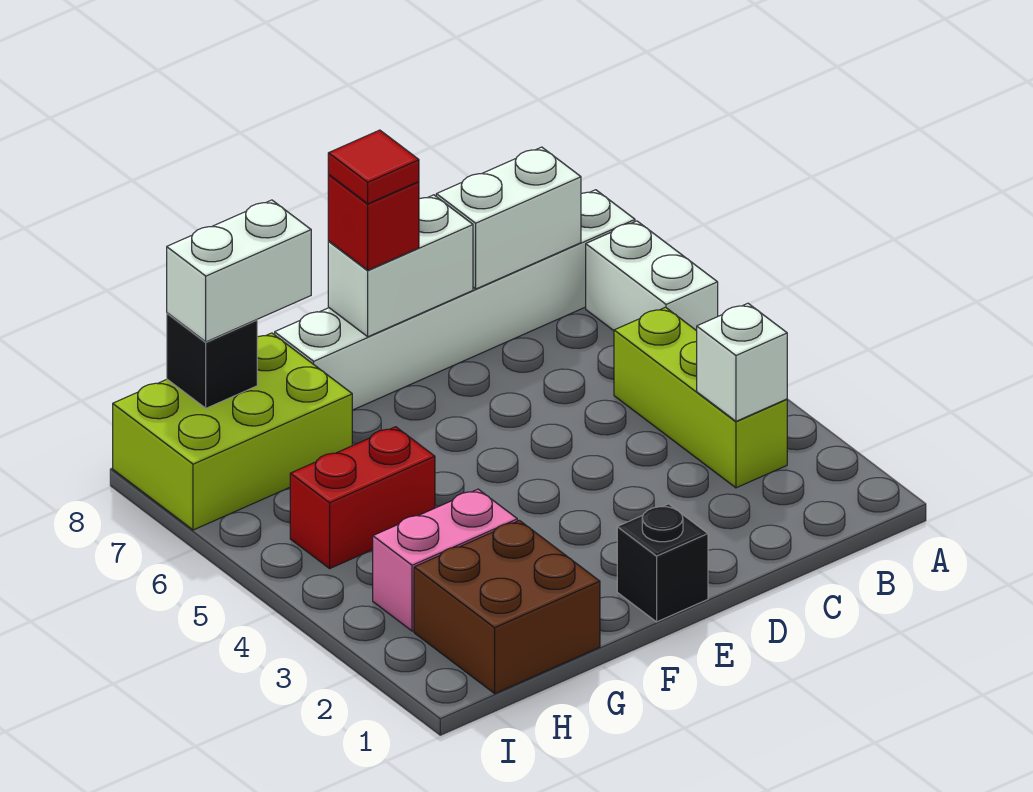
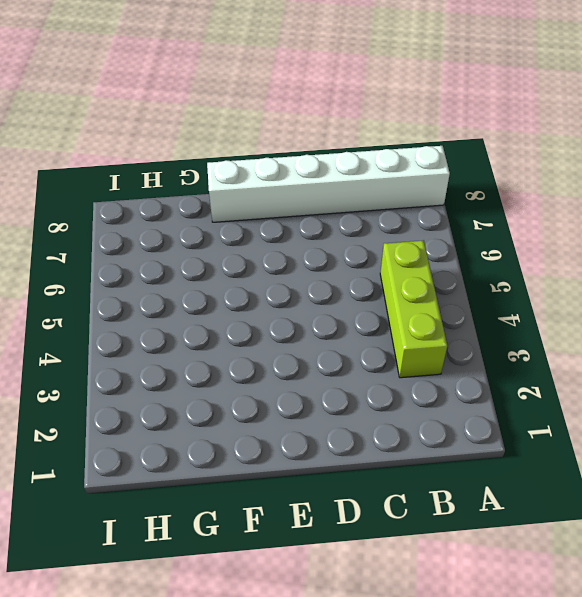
none -> white 1x2 brick [586,221,718,331]
none -> black 1x1 brick [617,504,708,622]
none -> brown 2x2 brick [414,520,600,693]

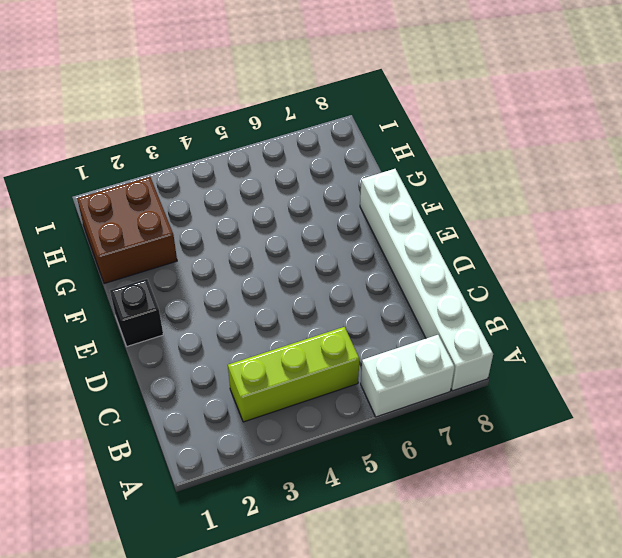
none -> pink 1x2 brick [373,489,517,631]
none -> red 1x2 brick [290,427,435,568]
none -> lime 2x3 brick [113,333,352,530]

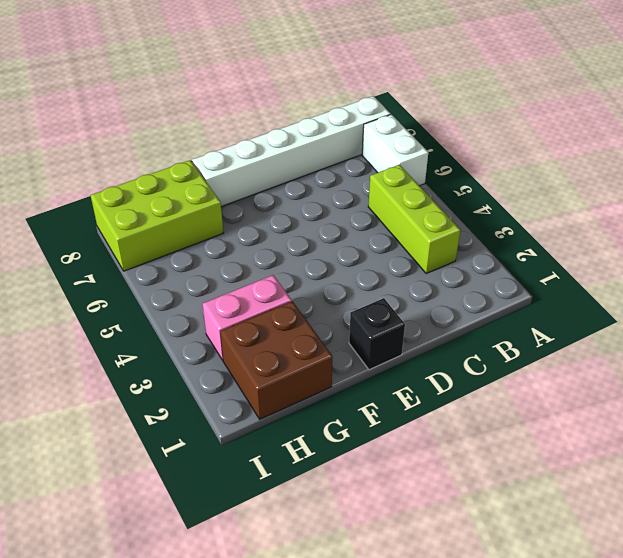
none -> red 1x2 brick [290,427,435,568]
none -> white 1x1 brick [697,303,787,421]
none -> white 1x2 brick [436,147,581,289]

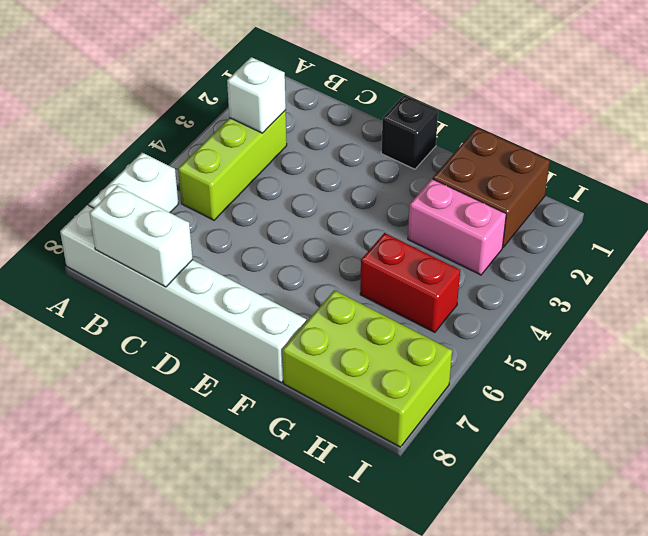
none -> white 1x2 brick [328,195,473,337]
none -> black 1x1 brick [167,313,257,408]
none -> red 1x1 brick [328,175,419,270]

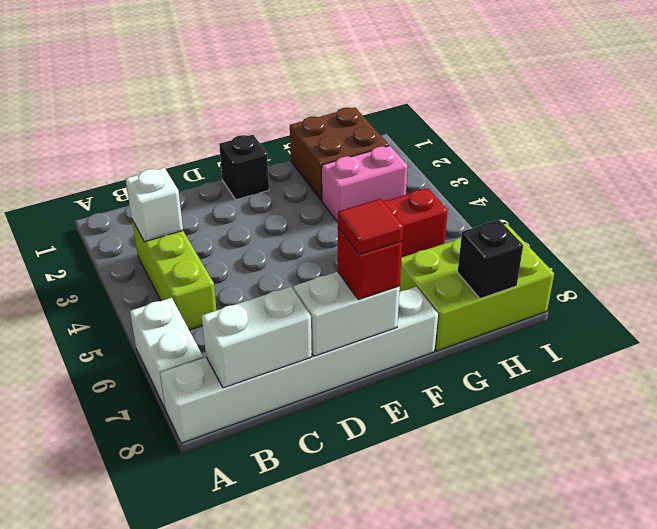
none -> white 1x2 brick [167,200,311,342]

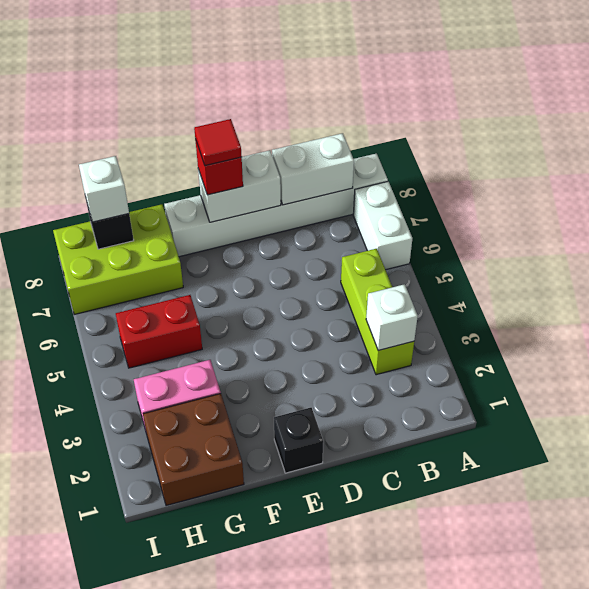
white 1x1 brick [79,156,129,222] -> white 1x2 brick [167,200,311,342]

